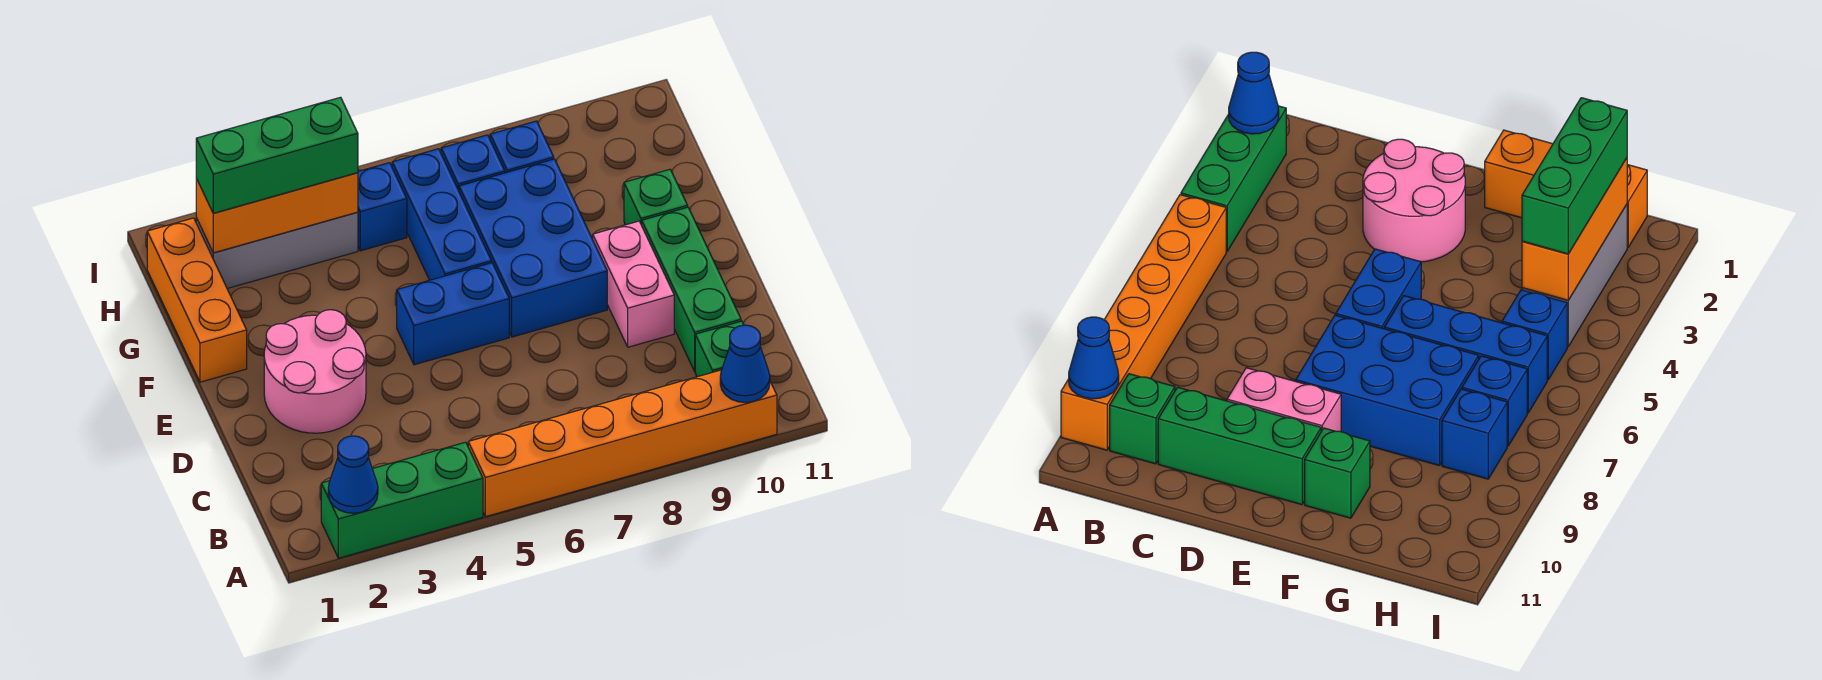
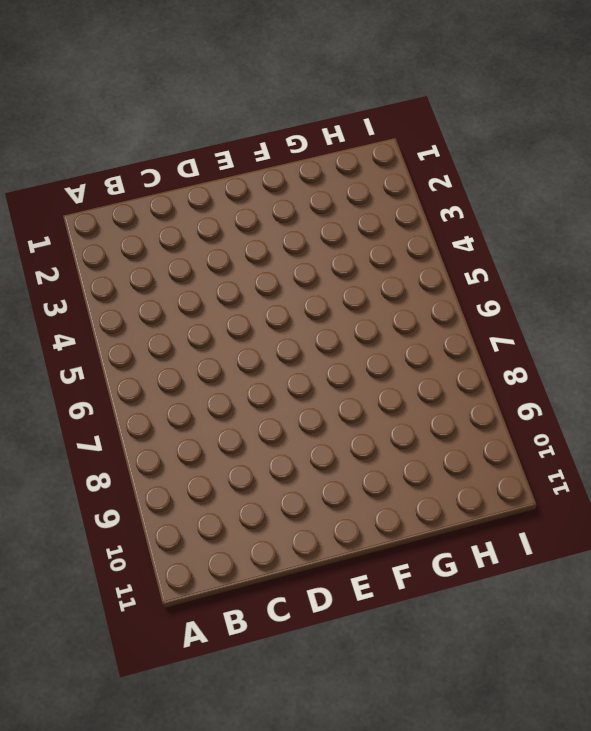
none -> green 1x3 brick [321,442,483,558]
none -> orange 1x6 brick [468,370,777,517]
none -> green 1x1 brick [695,321,744,377]

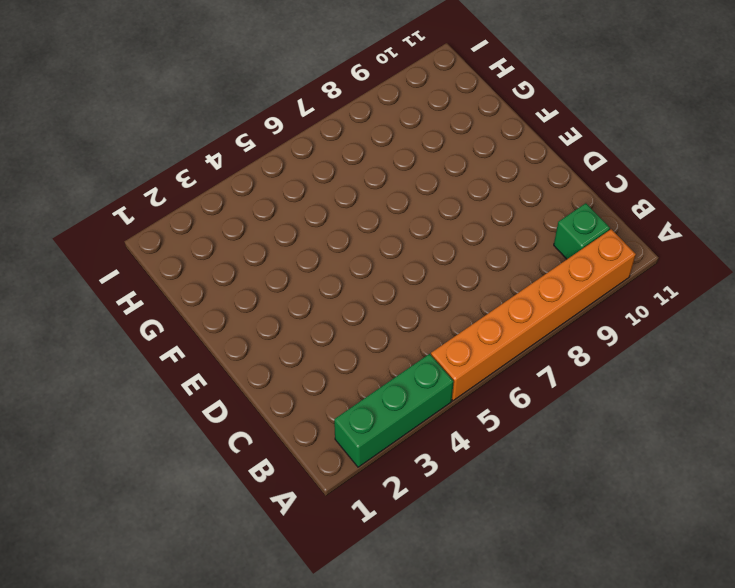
none -> green 1x3 brick [642,207,741,371]
none -> pink 2x2 round brick [264,310,366,433]
none -> pink 1x2 brick [593,221,674,347]

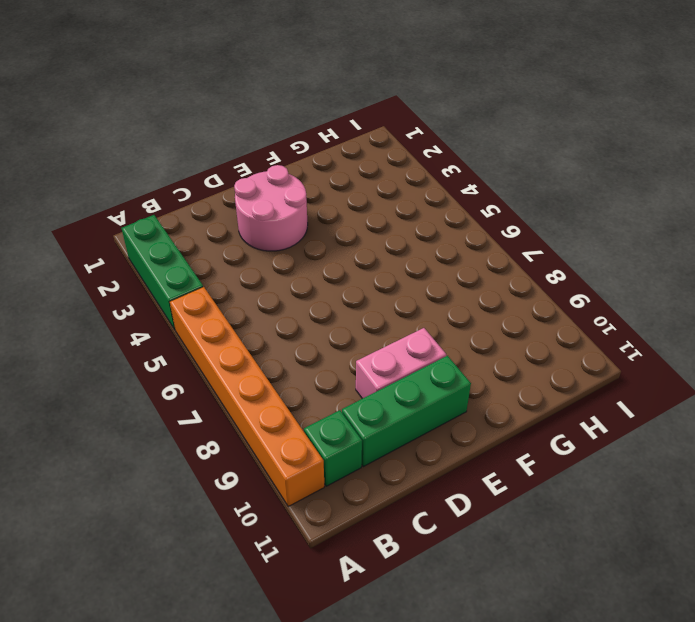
none -> blue 1x2 brick [397,263,509,365]
none -> blue 2x3 brick [459,159,607,337]
none -> orange 1x3 brick [147,218,247,382]

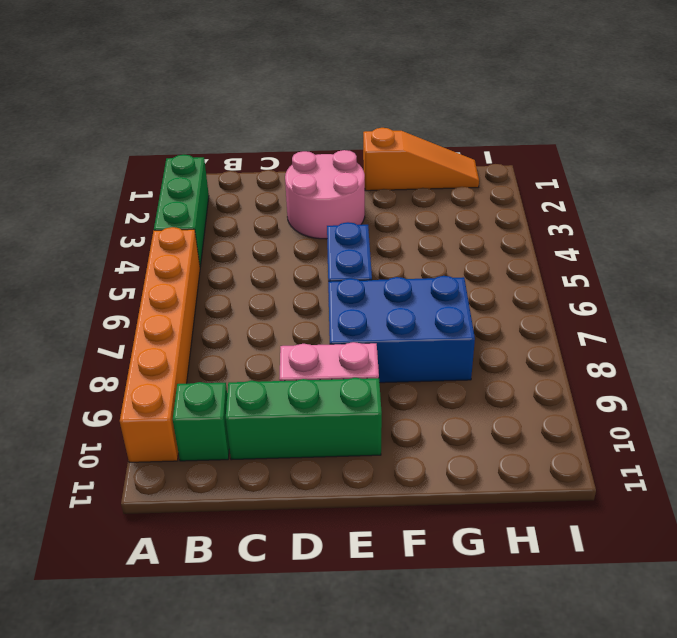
orange 1x3 slope [363,128,479,191] -> orange 1x3 brick [147,218,247,382]
none -> blue 1x3 brick [392,149,492,280]
none -> green 1x1 brick [624,169,688,225]
none -> grey 1x3 brick [196,212,358,288]

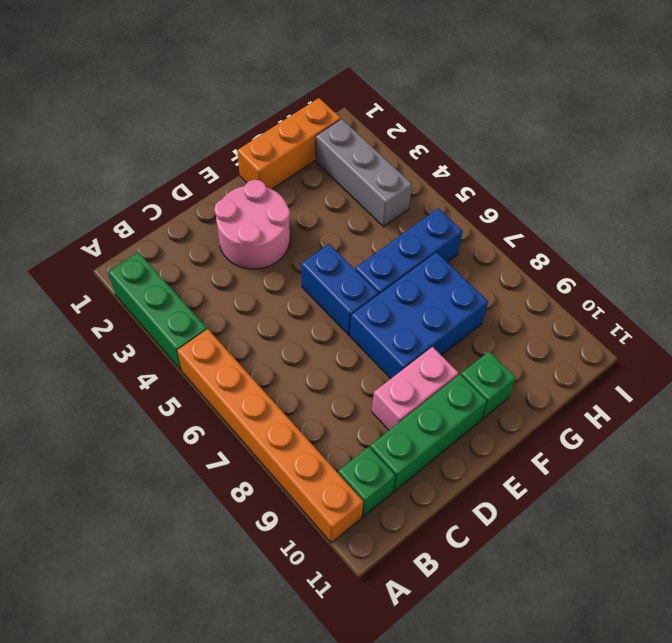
none -> blue 1x1 brick [358,163,407,251]
none -> blue 1x1 brick [441,135,505,190]
none -> blue 1x1 brick [490,121,554,173]

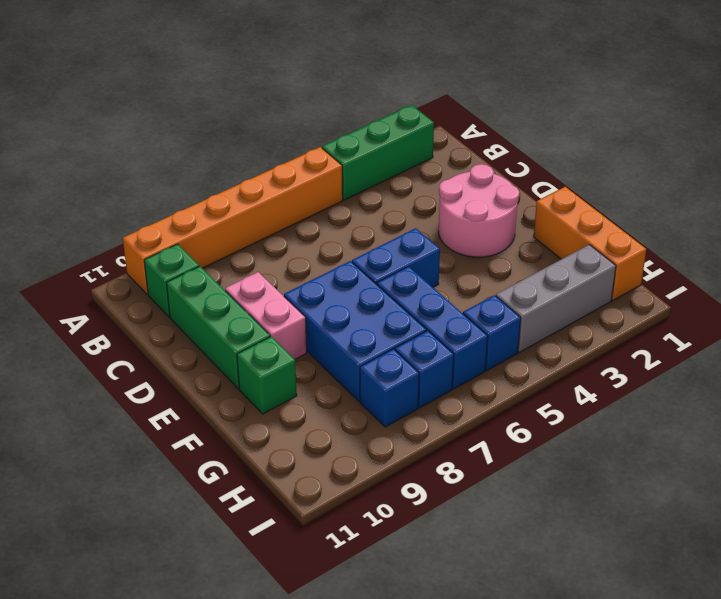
none -> blue 1x1 cone [328,436,378,513]
none -> blue 1x1 cone [720,325,770,403]
none -> orange 1x3 brick [196,173,358,253]

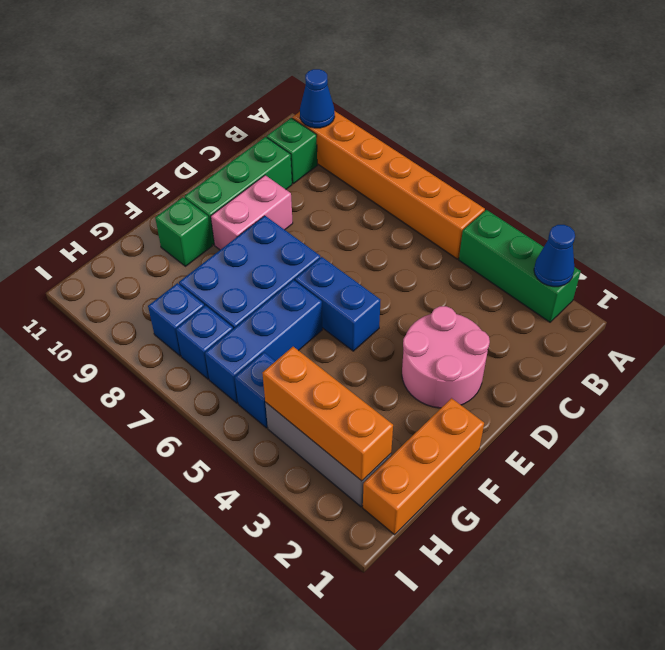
none -> green 1x3 brick [196,97,358,213]

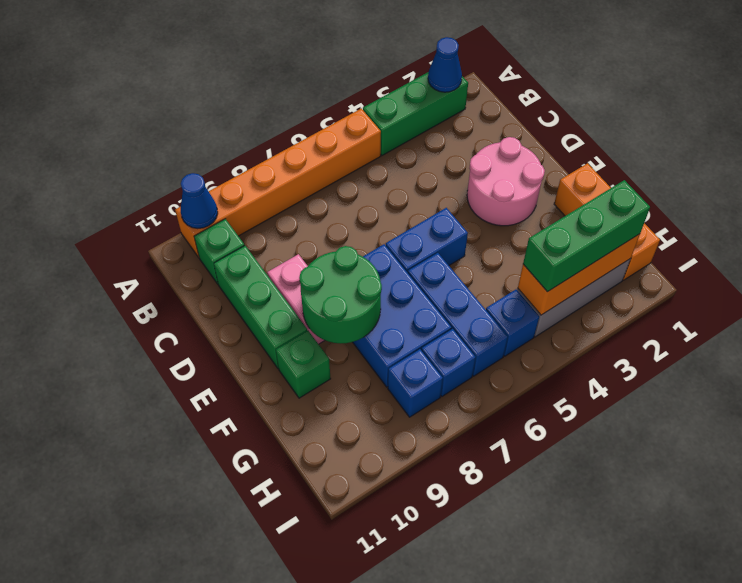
green 2x2 round brick [299,246,382,344] -> none

